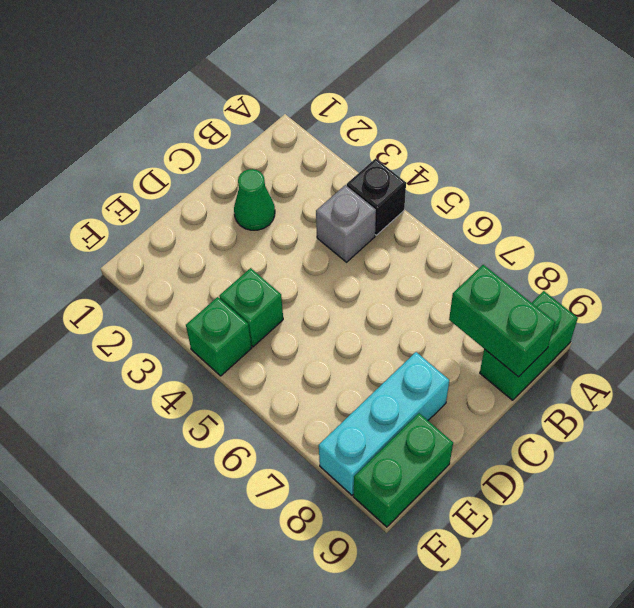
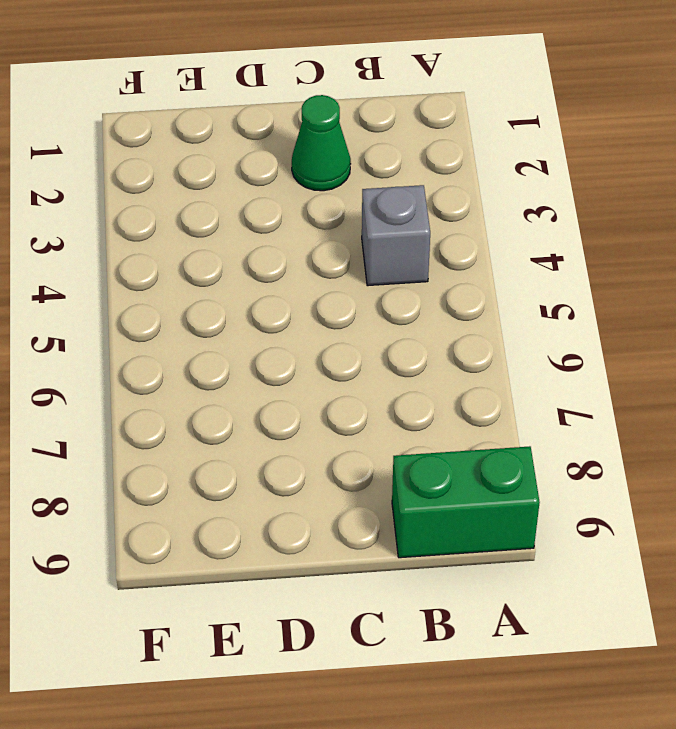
none -> black 1x1 brick [347,158,406,235]
none -> cyan 1x3 brick [319,352,449,495]

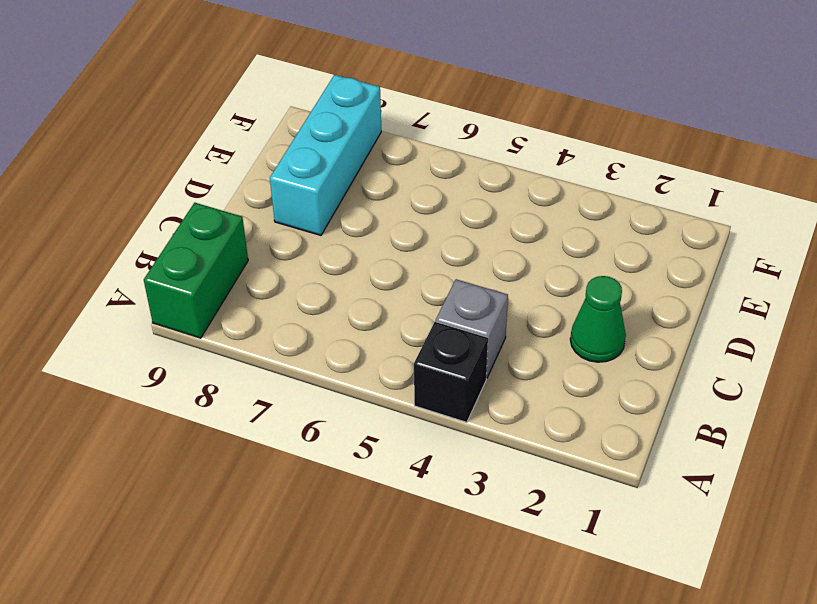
none -> green 1x1 brick [219,268,283,347]
none -> green 1x2 brick [354,413,453,527]

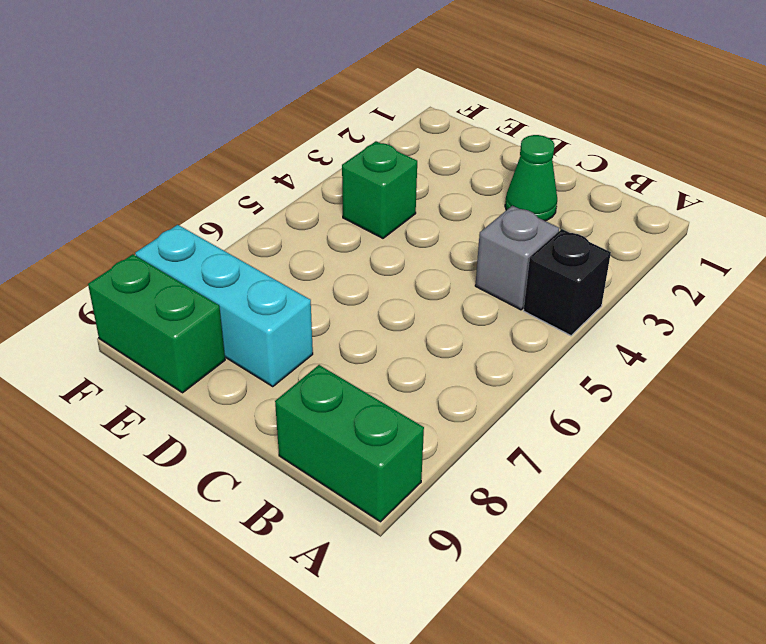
none -> green 1x1 brick [186,297,251,376]
none -> green 1x2 brick [449,265,555,377]

